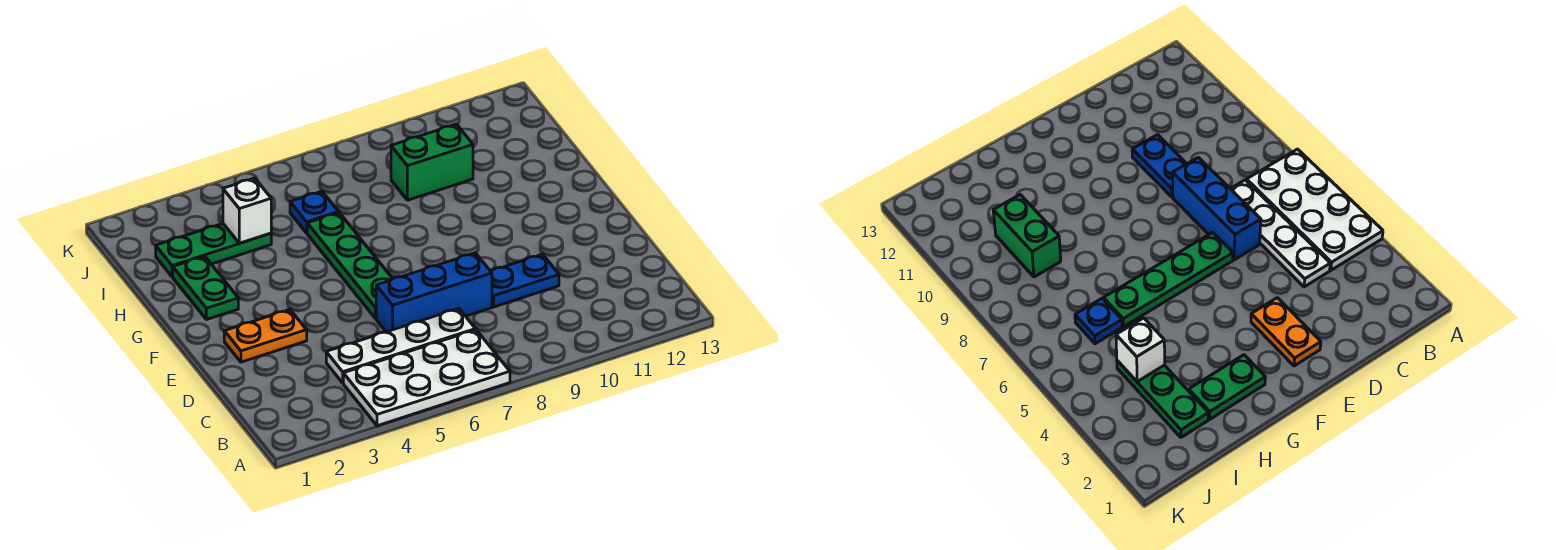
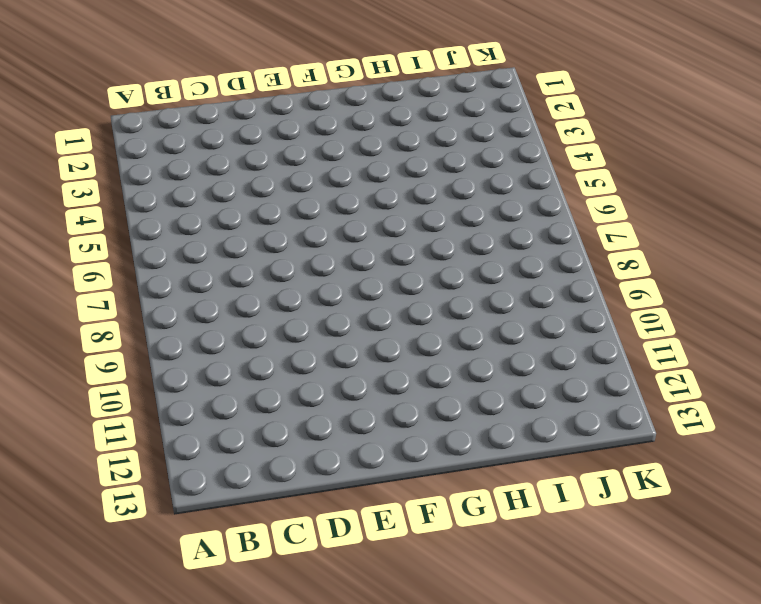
none -> white 2x4 plate [343,330,510,426]
none -> white 1x4 plate [326,309,475,383]

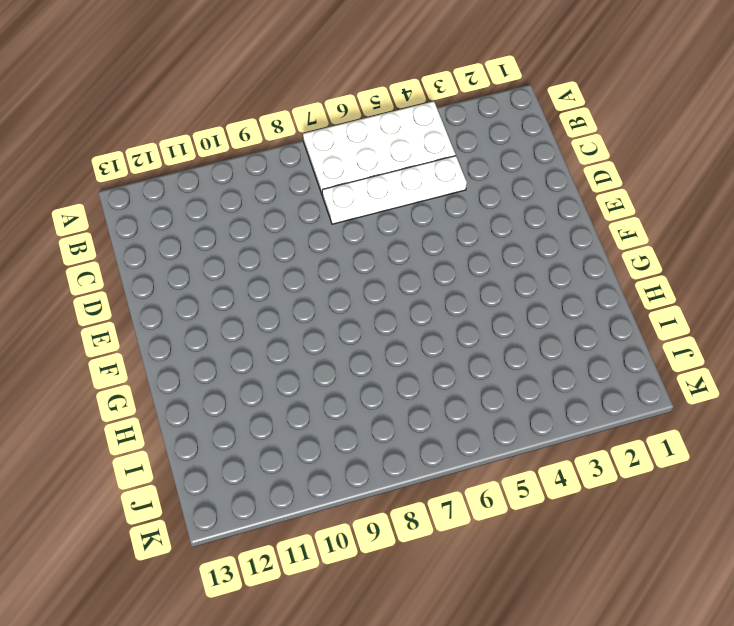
none -> blue 1x3 brick [376,253,492,332]
none -> blue 1x2 plate [491,254,559,307]

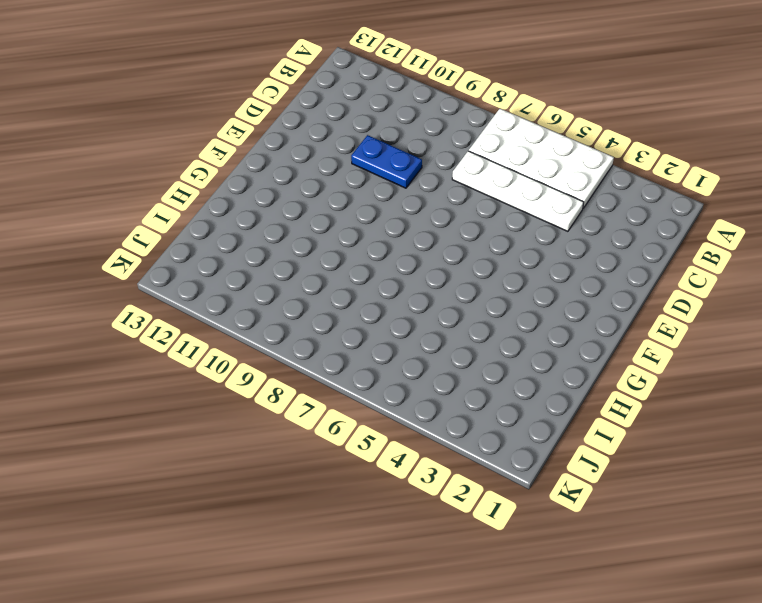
none -> blue 1x3 brick [376,253,492,332]
none -> orange 1x2 plate [224,310,307,362]

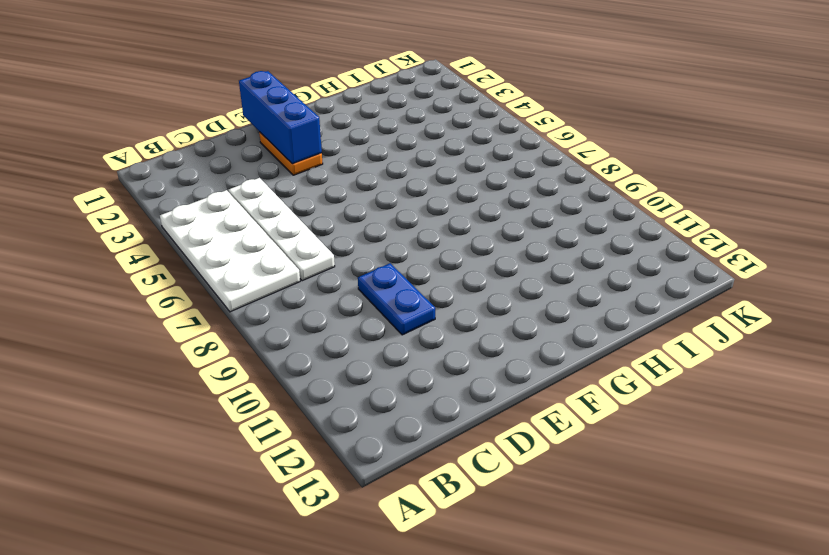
blue 1x3 brick [239,71,322,164] -> blue 1x3 brick moved to [376,253,492,332]
none -> green 1x4 plate [307,213,393,318]
none -> green 1x2 plate [173,256,238,320]

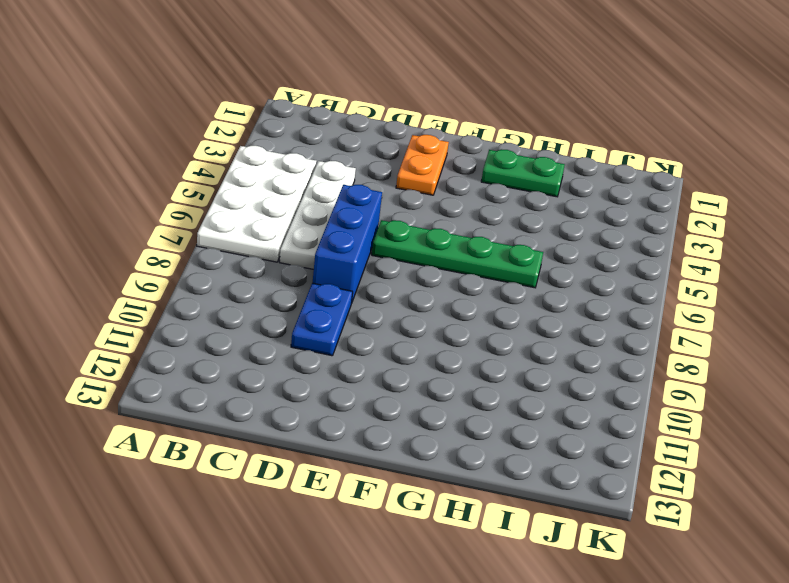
none -> green 1x3 plate [156,224,271,277]
none -> blue 1x1 plate [290,191,339,233]

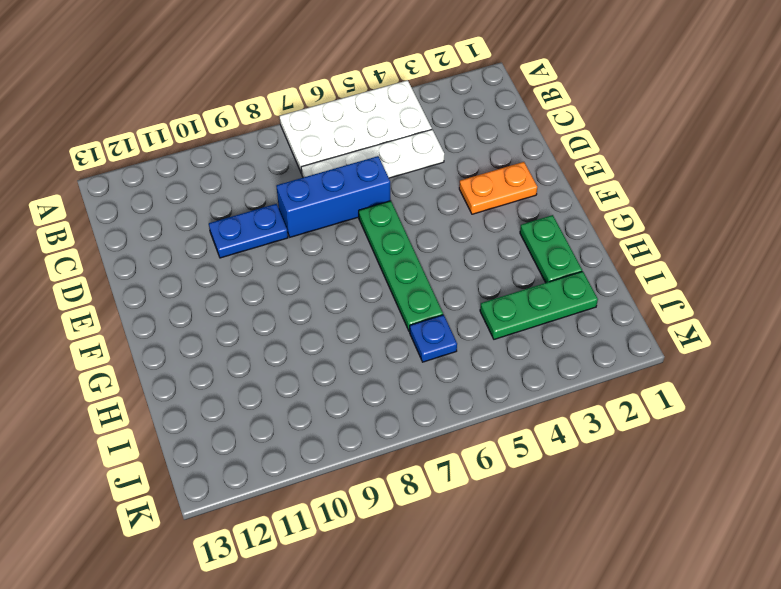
none -> green 1x2 brick [391,124,473,200]
none -> white 1x1 brick [223,178,271,243]

